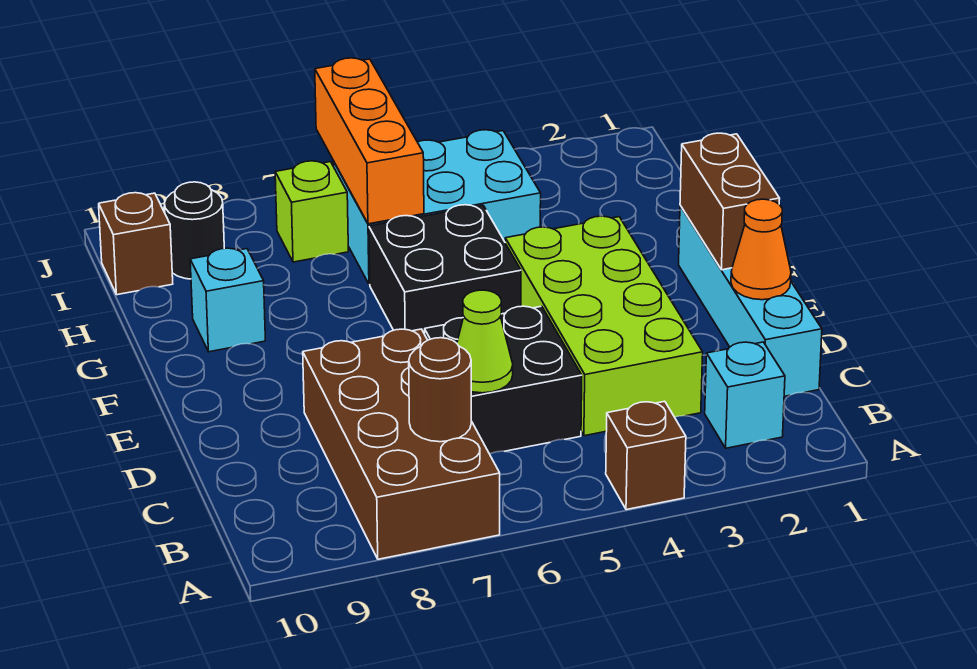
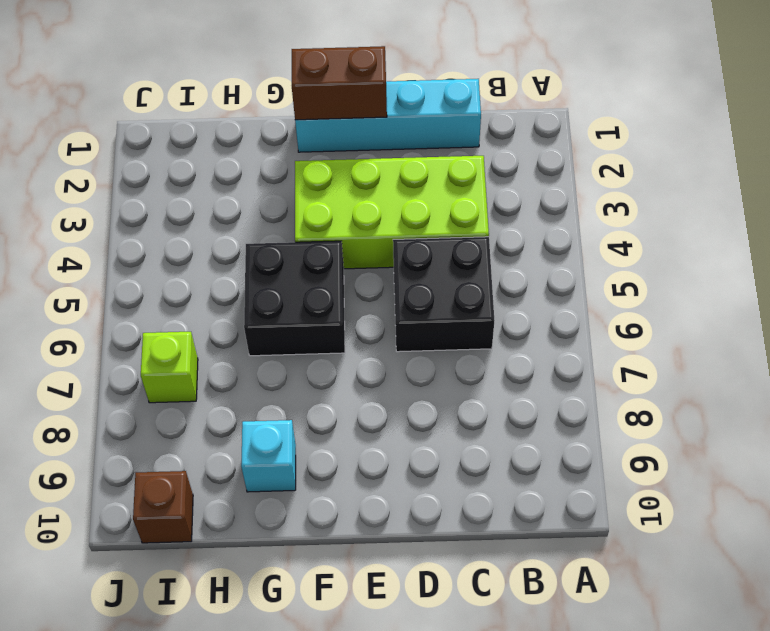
none -> brown 1x1 brick [606,401,686,510]
none -> brown 2x4 brick [303,329,500,559]
none -> cyan 1x1 brick [705,342,785,448]

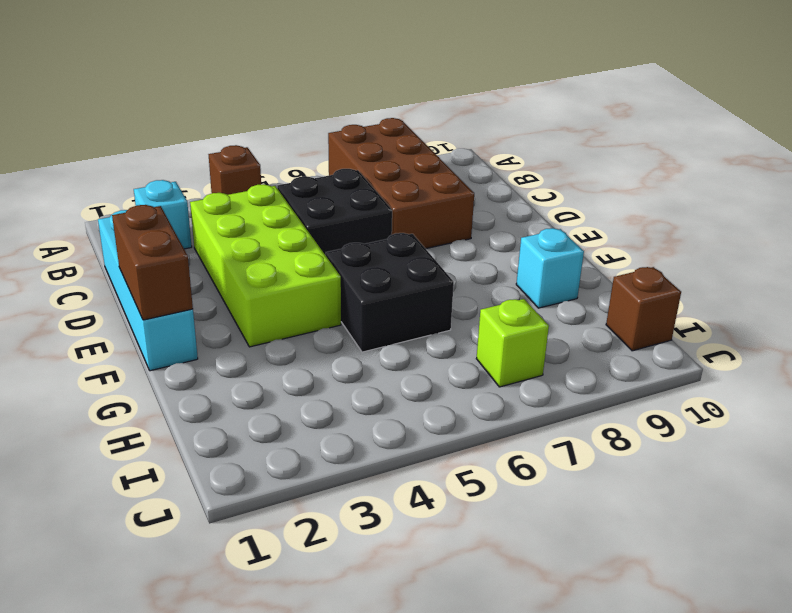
none -> cyan 2x3 brick [333,130,541,284]
none -> black 1x1 round brick [164,182,224,279]
none -> brown 1x1 round brick [409,338,471,442]

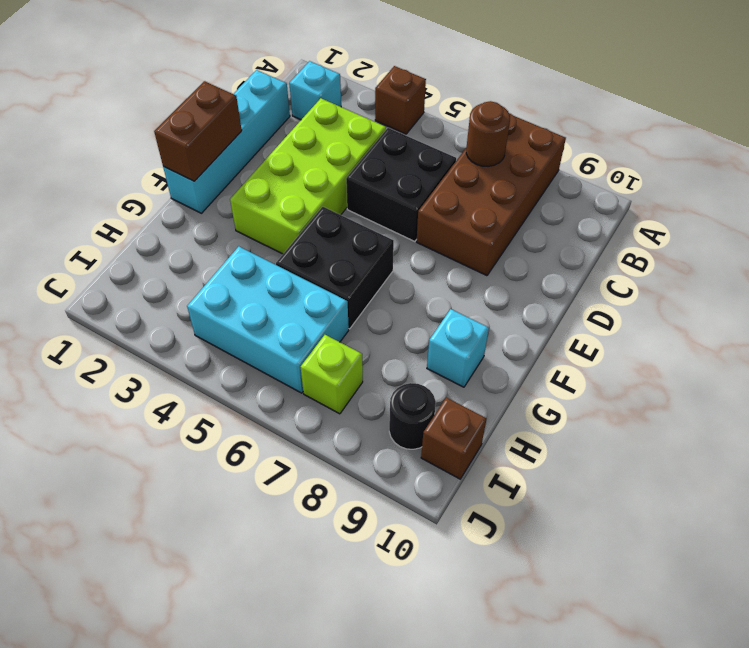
none -> lime 1x1 cone [457,290,513,393]
none -> orange 1x1 cone [731,199,791,300]
none -> orange 1x3 brick [315,58,424,224]

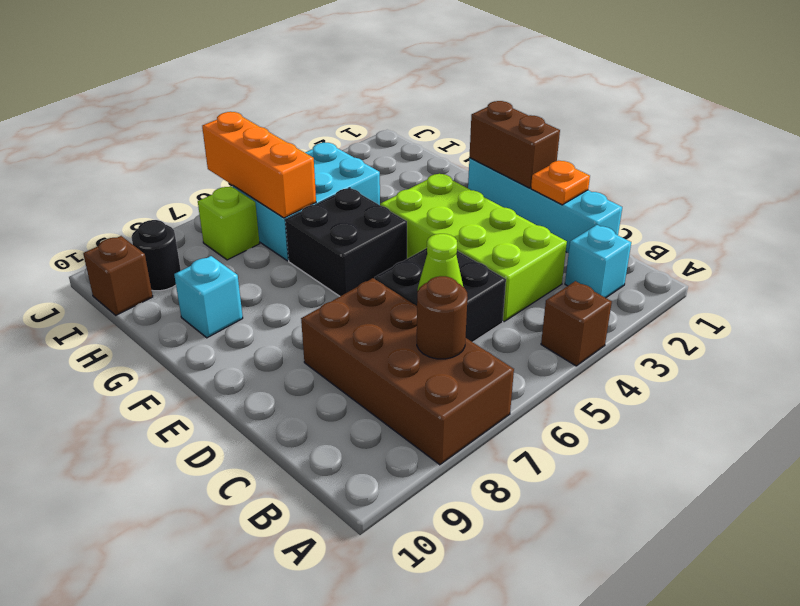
orange 1x1 plate [531,161,590,205] -> orange 1x1 cone [731,199,791,300]

